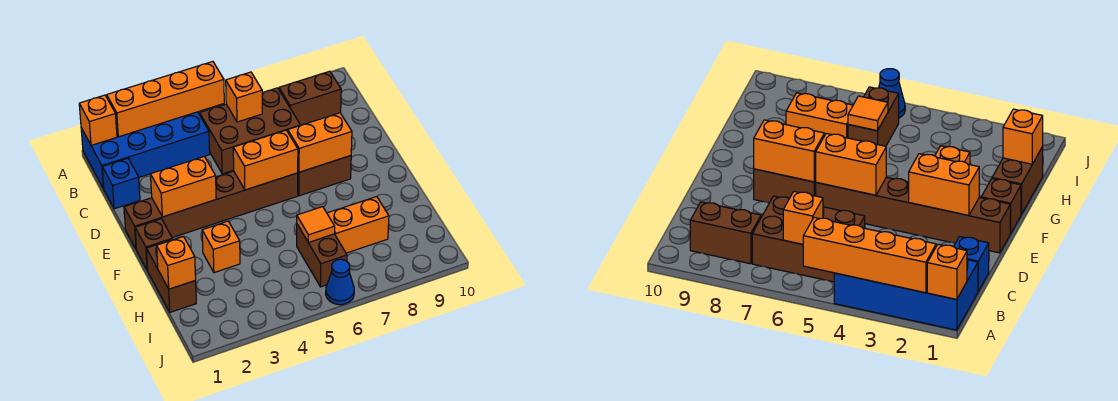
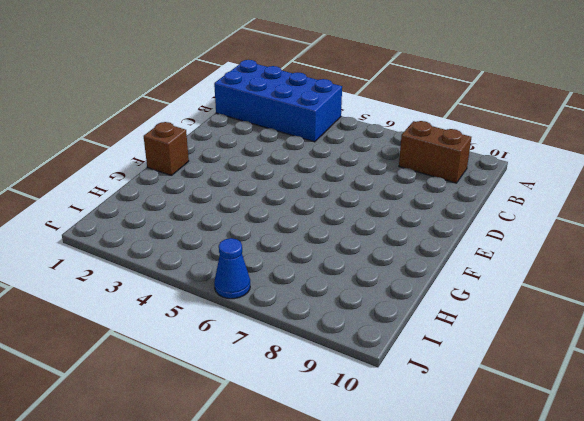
none -> brown 2x3 brick [200,88,300,174]
none -> blue 1x1 brick [102,158,140,209]
none -> brown 1x6 brick [124,171,298,249]

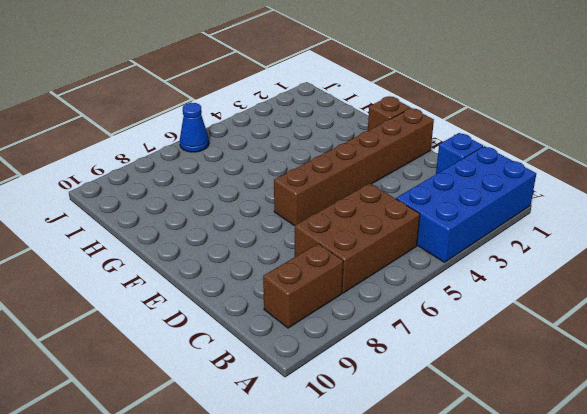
none -> brown 1x2 brick [298,156,351,196]
none -> brown 1x2 brick [146,239,196,312]
none -> orange 1x1 brick [202,221,240,273]

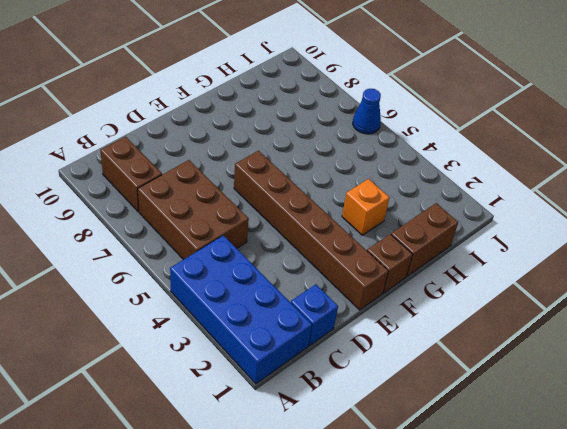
none -> brown 1x2 brick [298,156,351,196]
none -> brown 1x2 brick [297,224,347,287]
none -> orange 1x2 brick [327,197,389,253]

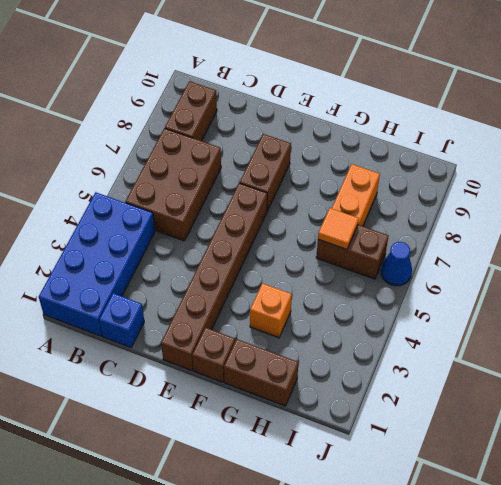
none -> orange 1x1 brick [79,95,117,145]
none -> orange 1x4 brick [107,62,224,137]
none -> orange 1x1 brick [226,72,262,122]

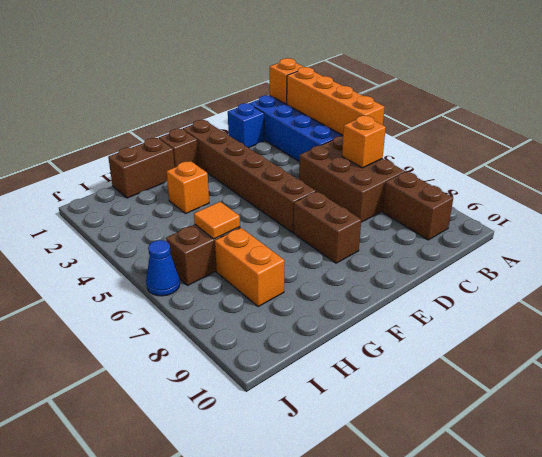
none -> orange 1x2 brick [151,156,216,217]
none -> orange 1x2 brick [233,130,298,190]
none -> orange 1x2 brick [288,113,352,172]

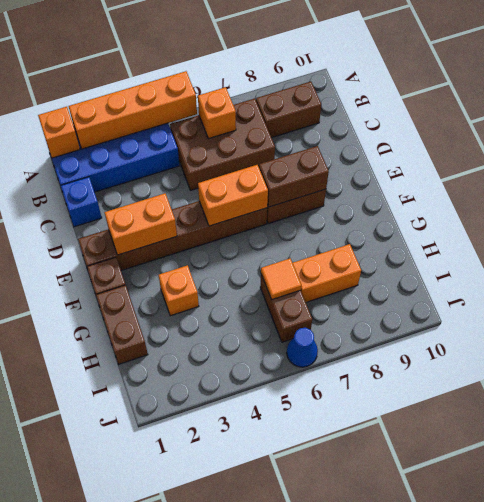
brown 1x2 brick [259,146,329,207] -> orange 1x2 brick [288,113,352,172]
none -> orange 1x1 brick [157,236,196,289]

